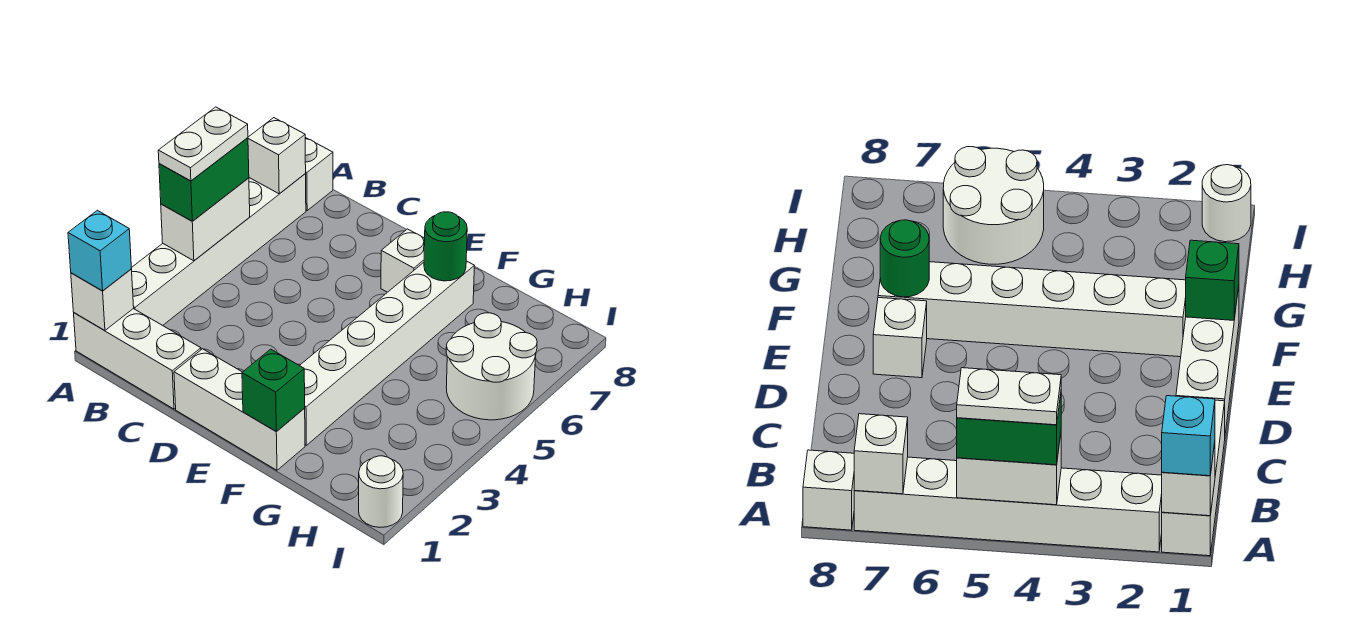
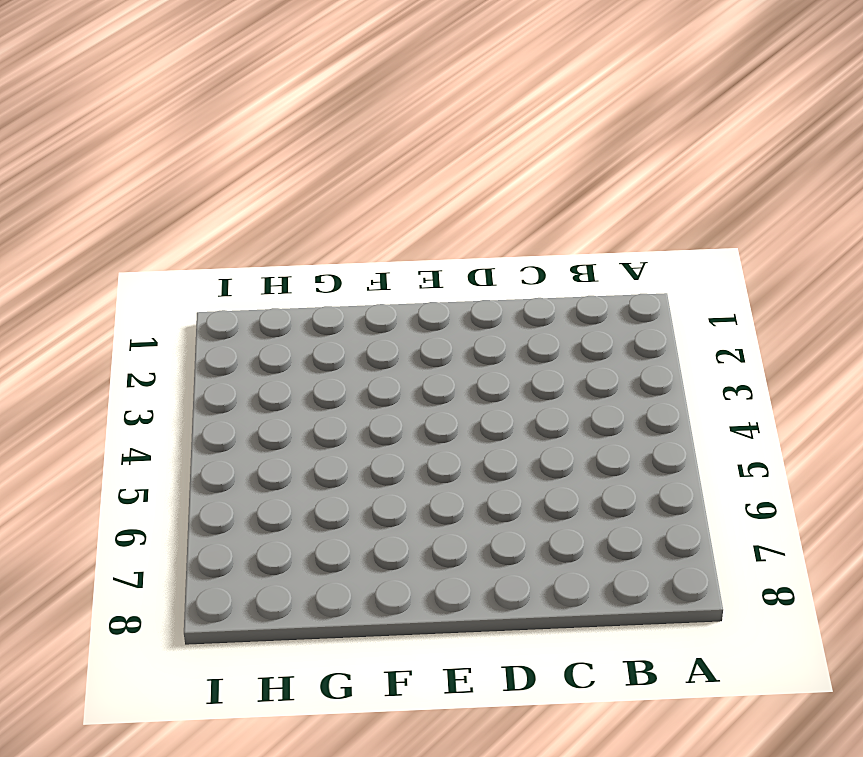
none -> white 1x3 brick [74,309,201,409]
none -> white 1x6 brick [131,174,306,325]
none -> white 1x1 brick [305,137,333,210]

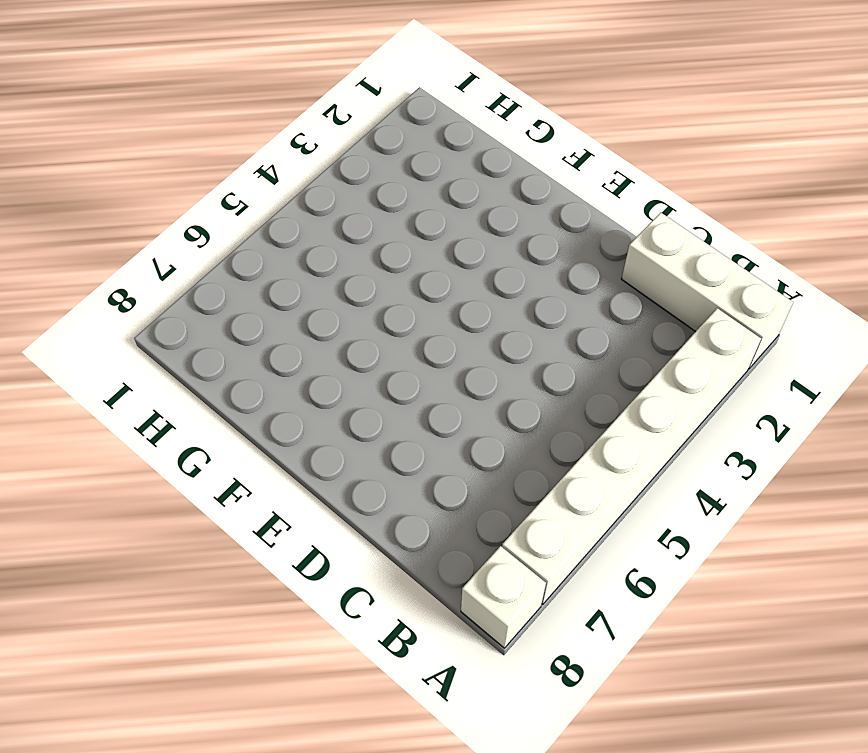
none -> white 1x3 brick [174,349,305,470]
none -> white 1x1 brick [381,229,425,292]
none -> white 1x6 brick [299,261,474,445]

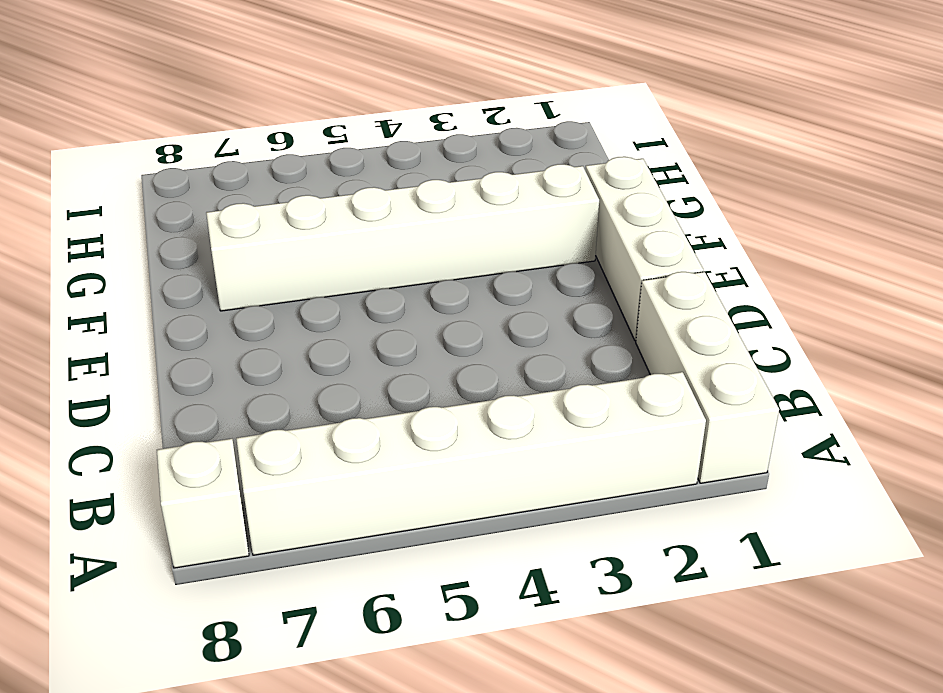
none -> white 1x1 brick [381,229,425,292]
none -> white 2x2 round brick [446,313,537,420]
none -> white 1x1 round brick [359,456,403,527]

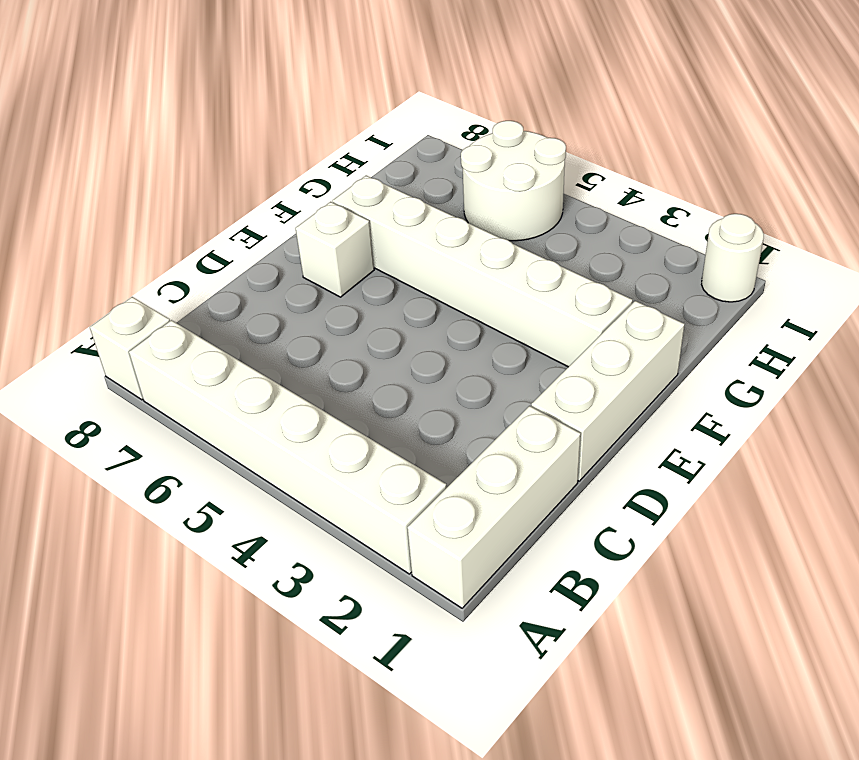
none -> white 1x1 brick [71,269,134,331]
none -> white 1x2 brick [161,178,250,261]
none -> white 1x1 brick [248,118,306,194]

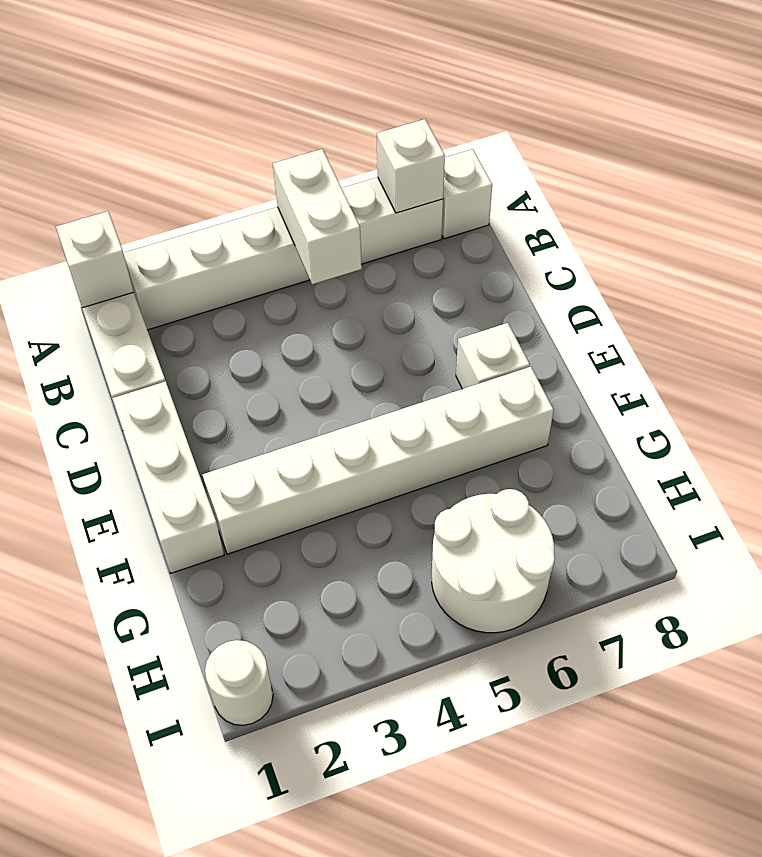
white 1x2 brick [273,149,362,284] -> white 1x2 brick turned to [161,178,250,261]
none -> green 1x1 brick [242,349,305,431]
none -> green 1x1 round brick [424,212,467,281]
none -> cyan 1x1 brick [68,210,131,291]

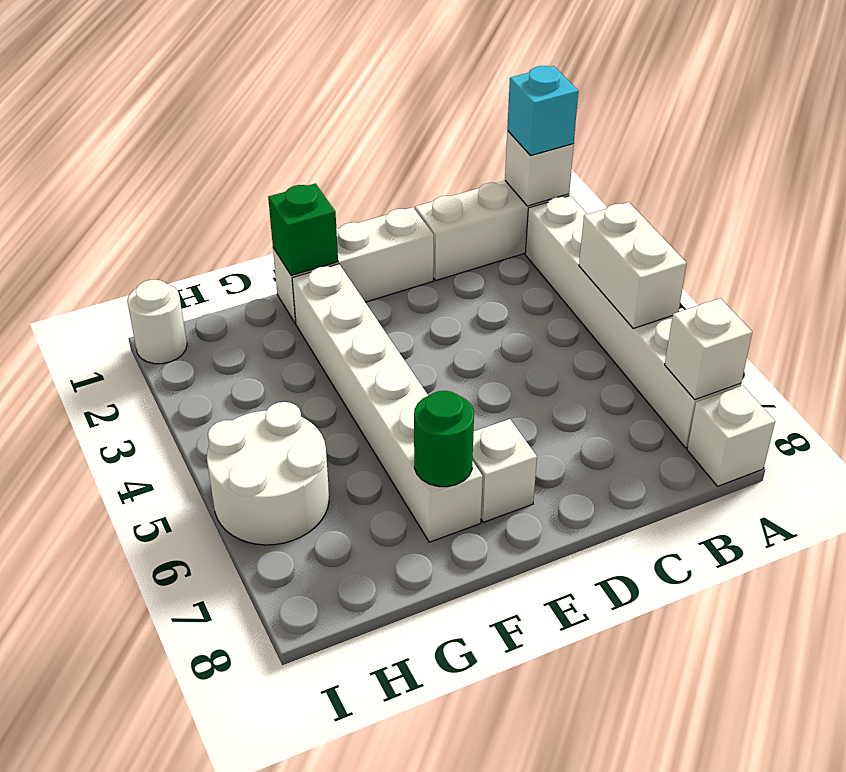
none -> green 1x2 brick [159,138,249,221]
none -> white 1x2 plate [158,107,248,181]

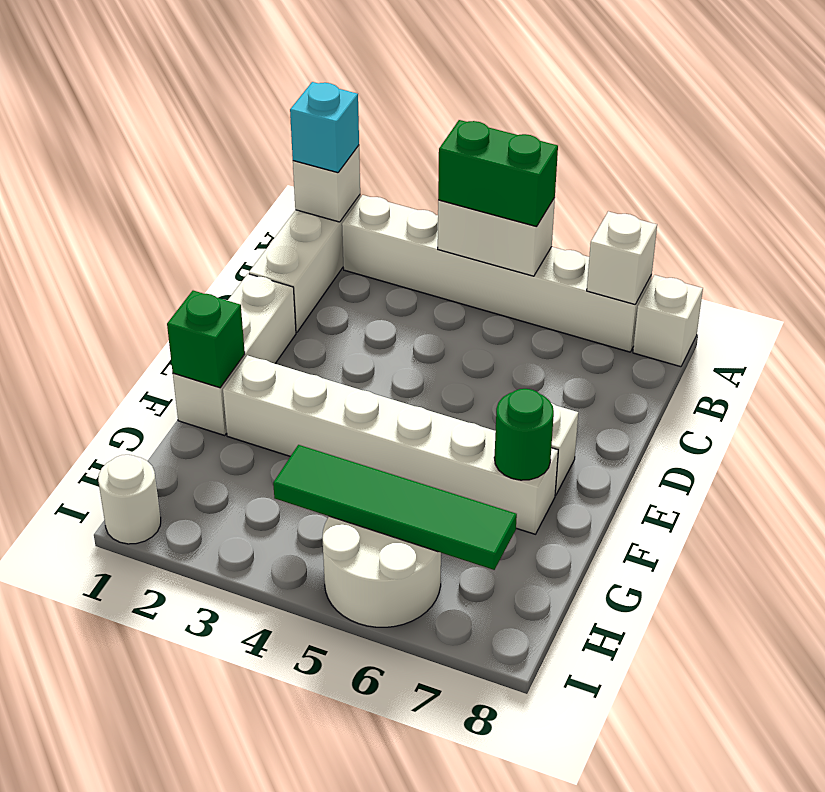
green 1x4 tile [273,445,517,570] -> none
none -> white 1x2 plate [158,107,248,181]

